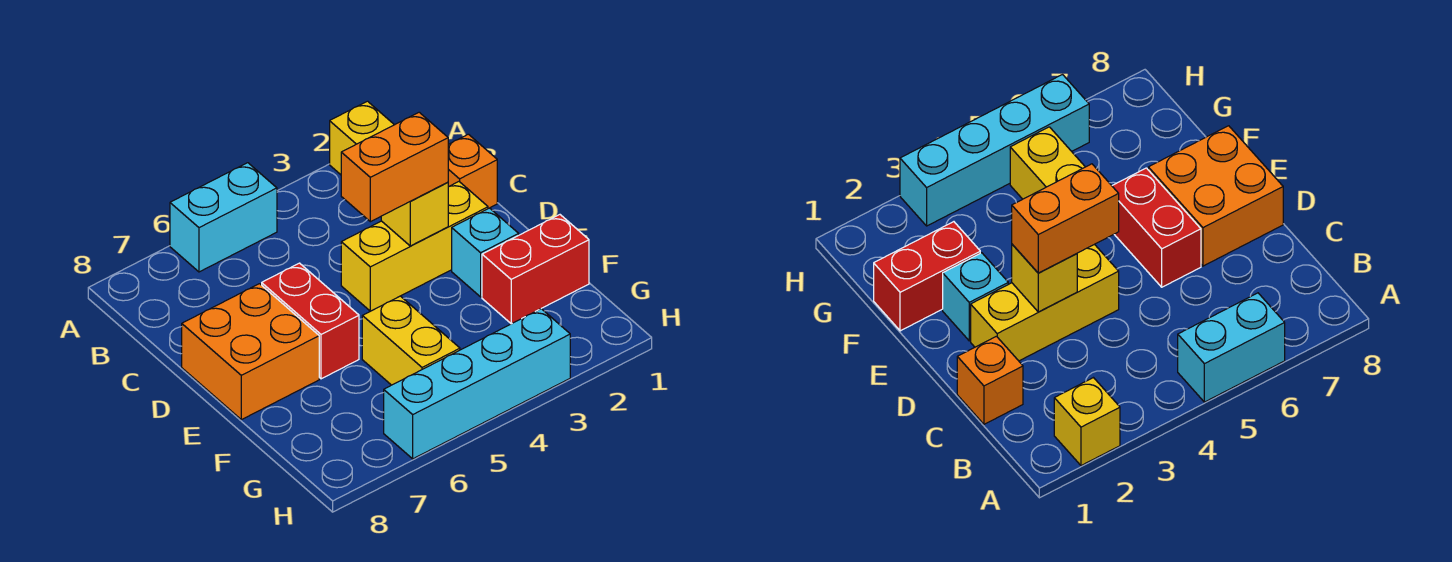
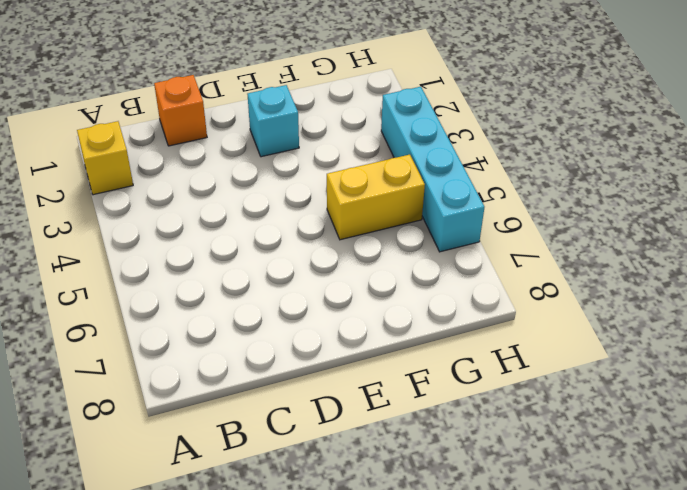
none -> cyan 1x2 brick [170,163,277,272]
none -> yellow 1x3 brick [341,182,488,311]
none -> red 1x2 brick [262,263,359,379]

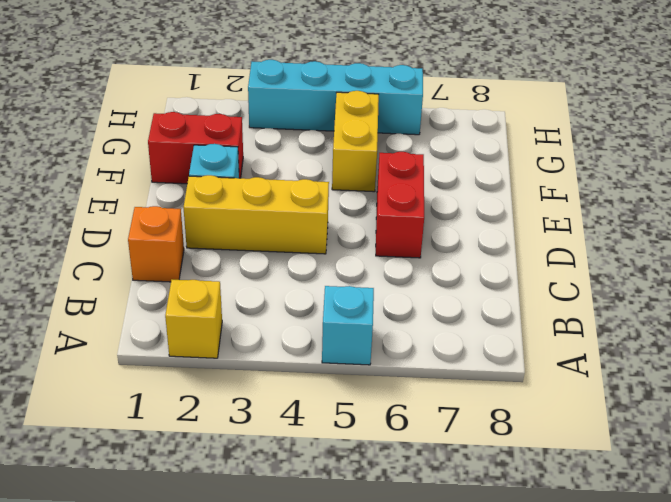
cyan 1x1 brick [322,286,374,365] -> cyan 1x2 brick [170,163,277,272]
none -> orange 2x2 brick [182,284,319,420]
none -> yellow 1x1 brick [381,182,448,246]
none -> orange 1x2 brick [341,112,448,222]

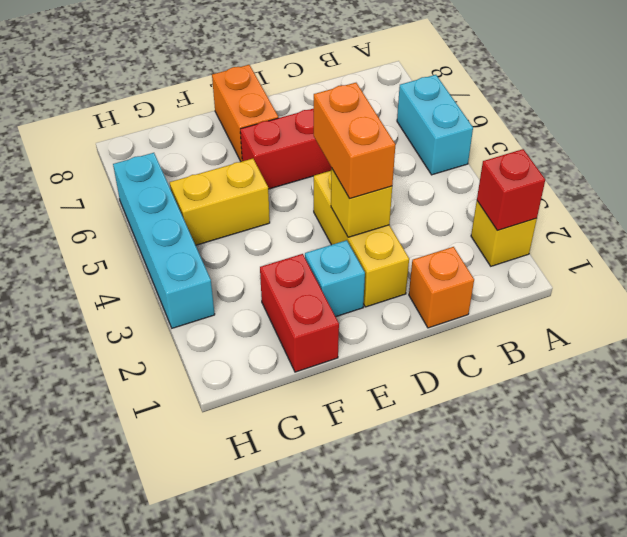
red 1x1 brick [477,149,545,230] -> none
orange 1x2 brick [212,65,278,162] -> orange 2x2 brick [182,284,319,420]

